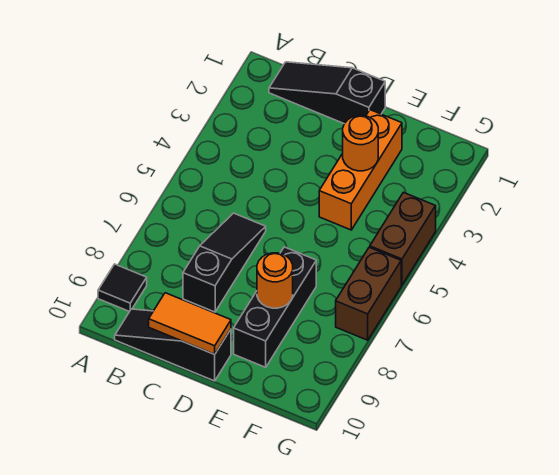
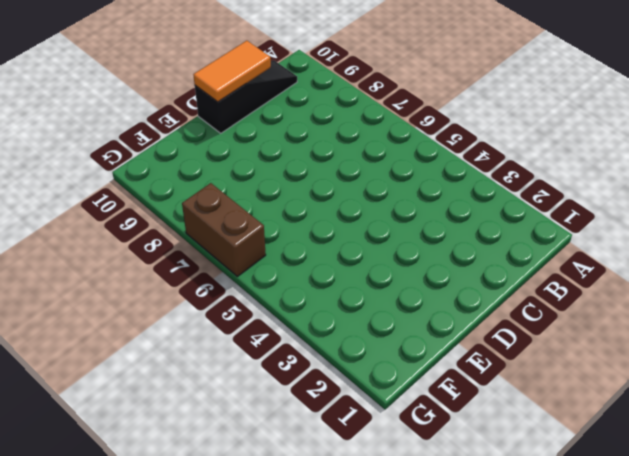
none -> black 1x1 tile [98,264,147,311]
none -> black 1x3 slope [269,62,385,124]

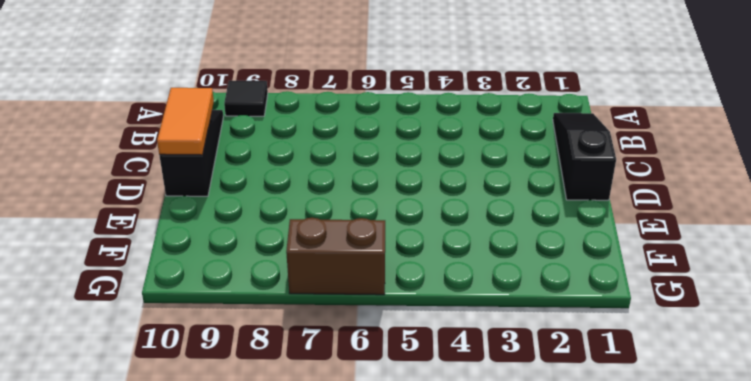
none -> black 1x3 slope [183,213,266,312]
none -> orange 1x3 brick [319,110,402,230]

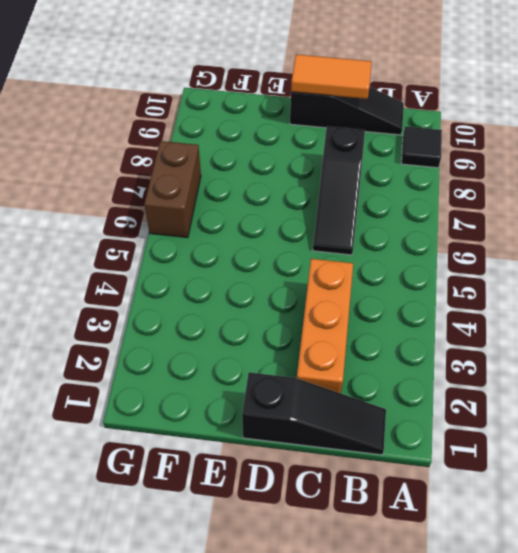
orange 1x3 brick [297,259,353,393] -> orange 1x3 brick moved to [319,110,402,230]
none -> black 1x3 brick [234,247,316,367]
none -> brown 1x2 brick [370,192,436,285]

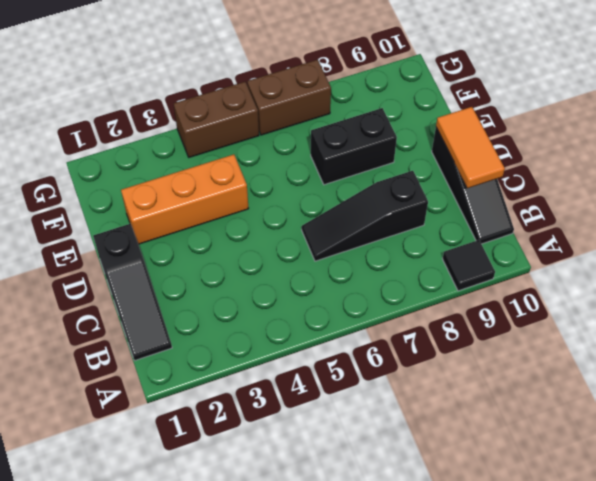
black 1x2 brick [311,108,397,185] -> black 1x3 brick [234,247,316,367]
none -> orange 1x1 round brick [343,116,378,171]
none -> orange 1x1 round brick [257,253,293,308]

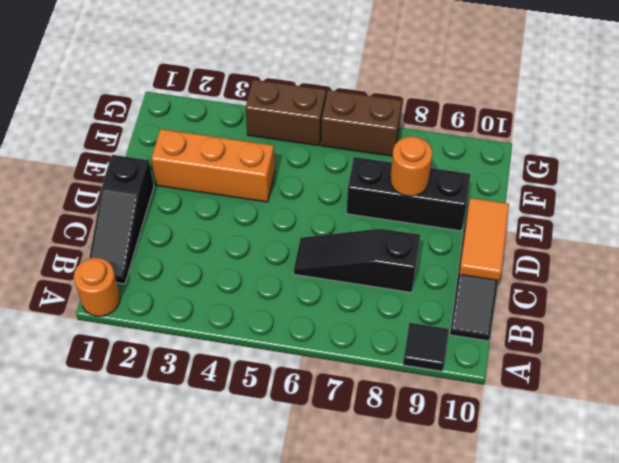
orange 1x1 round brick [74,258,120,316] -> orange 1x1 round brick moved to [343,116,378,171]

